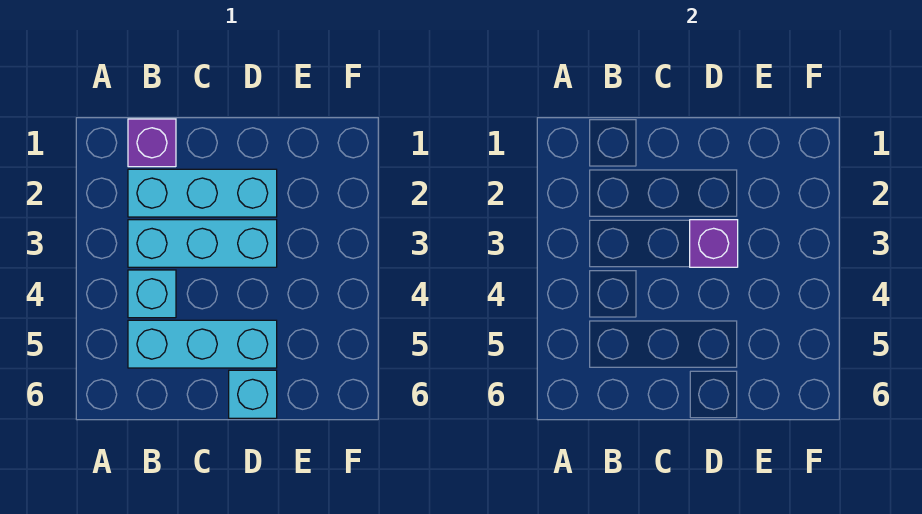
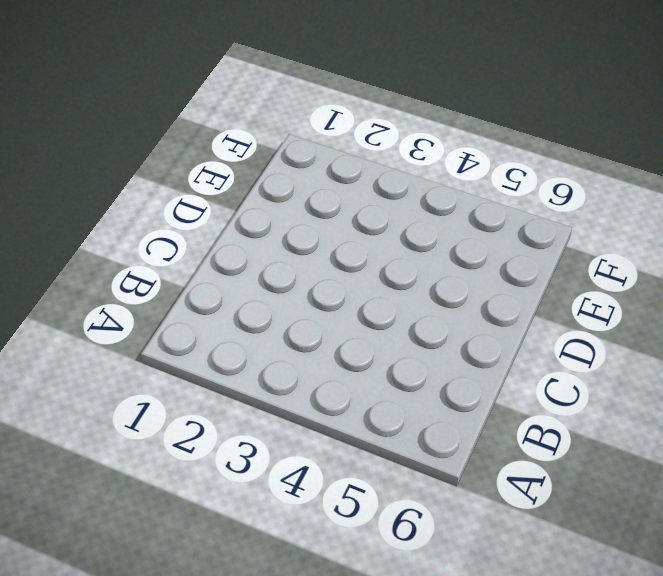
none -> purple 1x1 brick [128,119,176,167]
none -> cyan 1x3 brick [128,169,277,217]

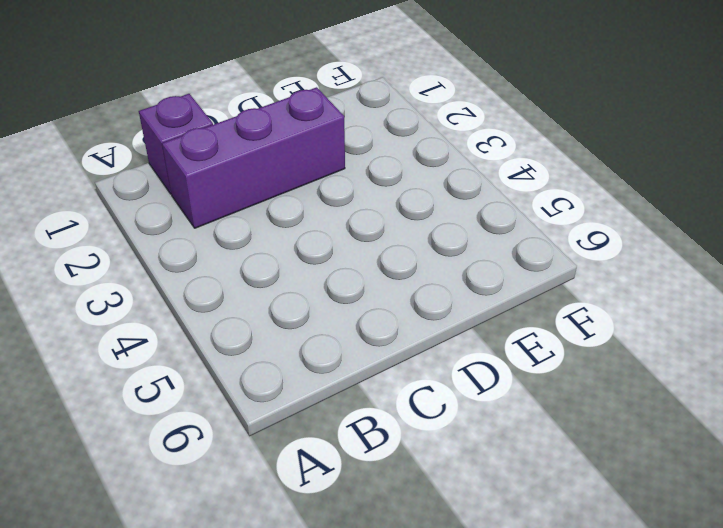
purple 1x3 brick [162,87,345,228] -> cyan 1x3 brick [128,169,277,217]
none -> cyan 1x3 brick [128,220,277,267]
none -> cyan 1x1 brick [128,270,176,318]

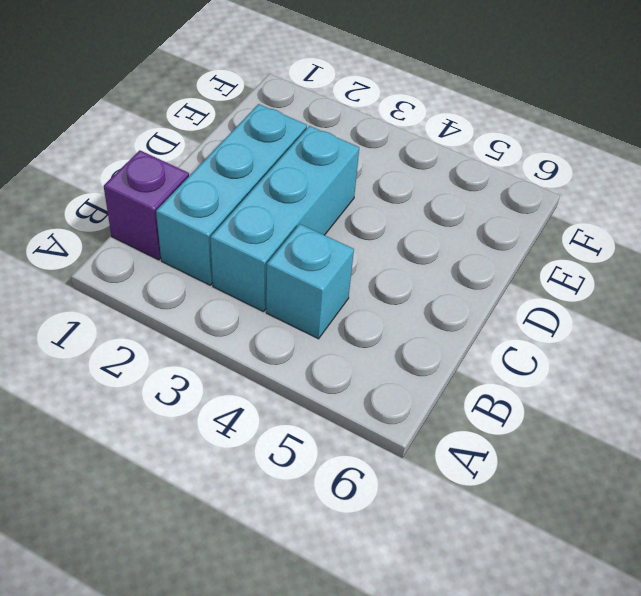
none -> cyan 1x3 brick [128,320,277,368]
none -> cyan 1x1 brick [229,370,277,418]

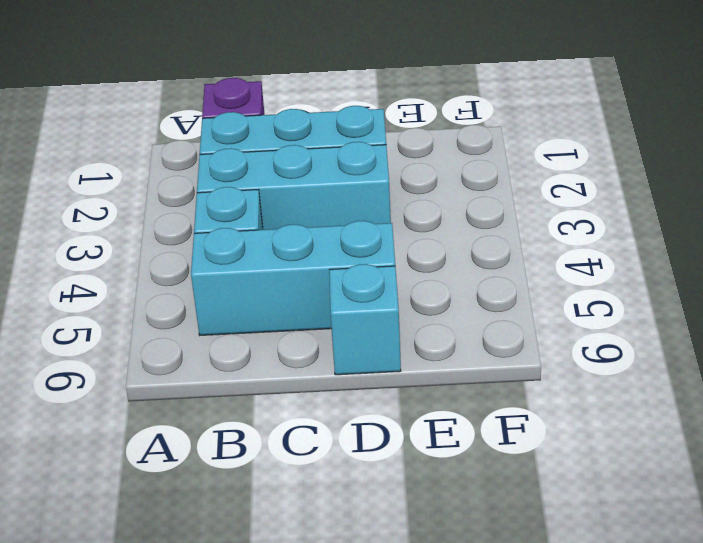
none -> purple 1x1 brick [690,220,738,267]

